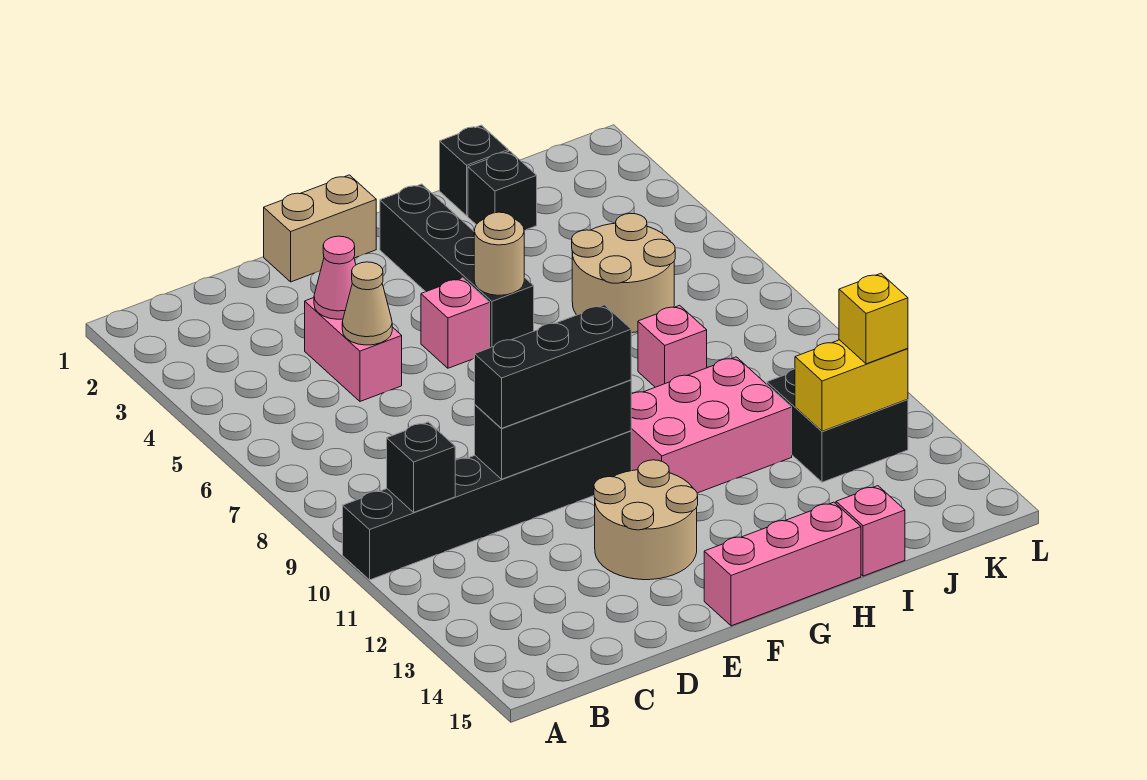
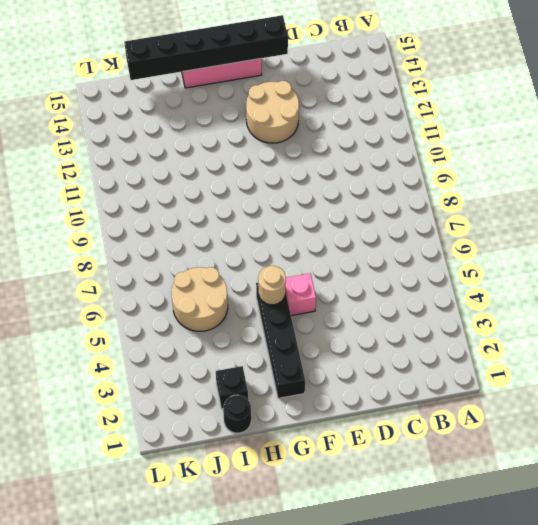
black 1x6 brick [124,15,288,80] -> black 1x6 brick moved to [343,431,631,580]
black 1x1 round brick [223,395,251,433] -> black 1x1 brick [440,125,508,215]
none -> pink 1x2 brick [305,298,402,401]
none -> tan 1x2 brick [264,175,376,282]
none -> pink 2x3 brick [631,357,792,493]

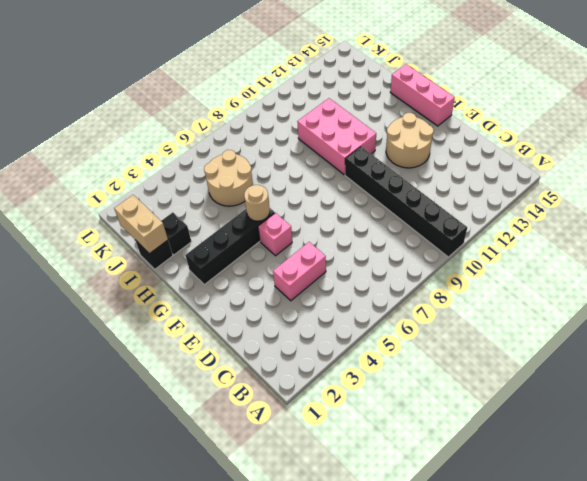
tan 1x2 brick [114,195,168,254] -> tan 1x2 brick moved to [264,175,376,282]
none -> pink 1x1 brick [638,305,707,387]
none -> pink 1x1 brick [836,486,905,576]
none -> black 2x2 brick [767,369,908,482]

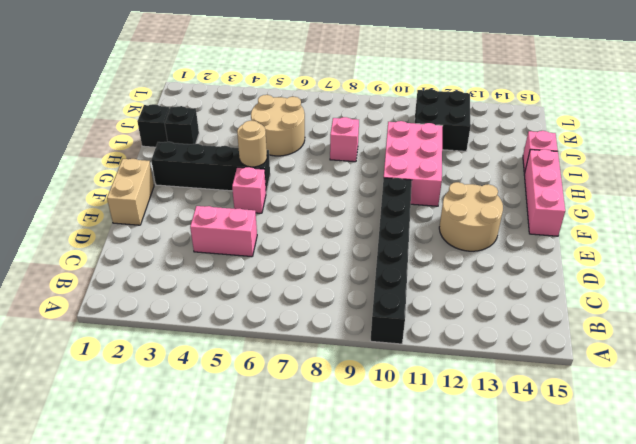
none -> black 1x1 brick [387,422,455,512]
none -> pink 1x1 cone [314,236,356,319]
none -> tan 1x1 cone [342,262,392,345]

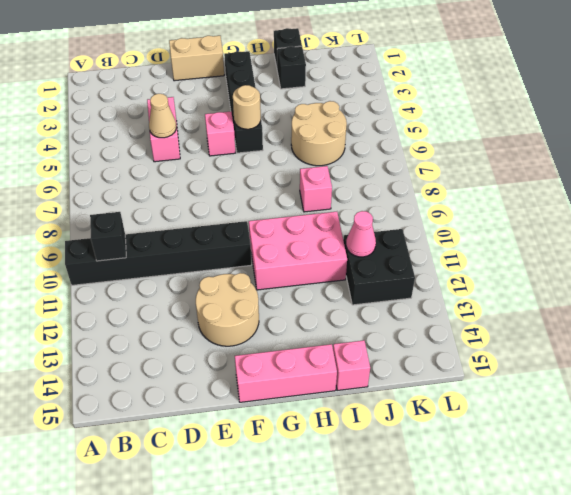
pink 1x1 cone [346,211,376,257] -> pink 1x1 cone moved to [314,236,356,319]
none -> black 1x3 brick [475,380,631,479]
none -> yellow 1x2 brick [795,340,908,431]
none -> black 1x3 brick [475,305,631,428]

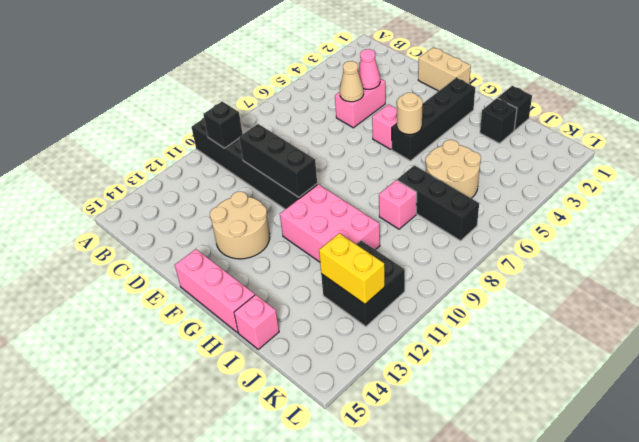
black 1x3 brick [397,165,479,241] -> black 1x3 brick moved to [475,305,631,428]
none -> yellow 1x1 brick [839,274,908,364]

